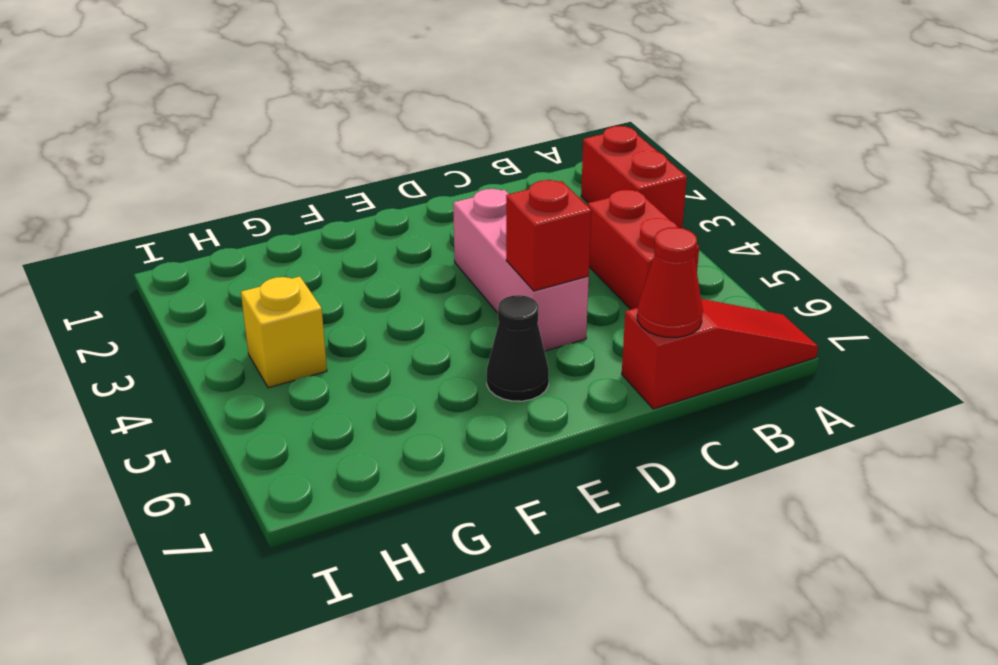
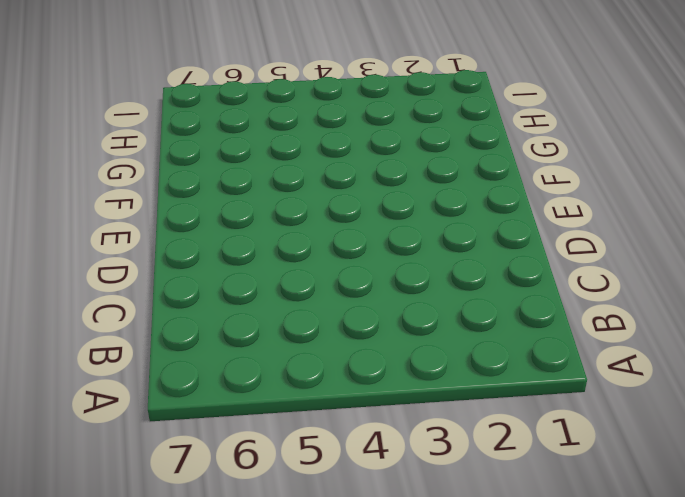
none -> red 1x2 brick [581,126,687,228]
none -> red 1x3 slope [622,299,818,409]

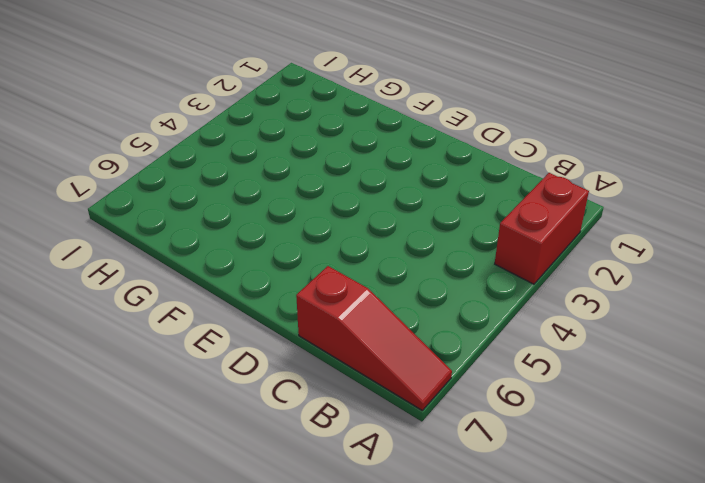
none -> red 1x2 brick [588,190,699,309]
none -> pink 1x3 brick [453,189,589,351]

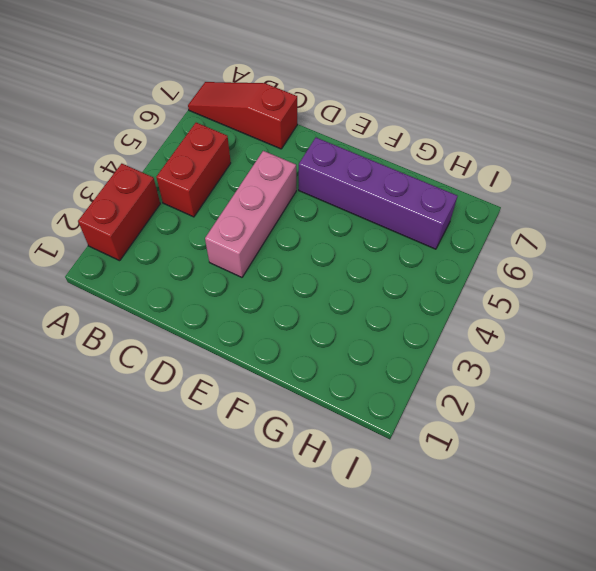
purple 1x4 brick [299,138,457,249] -> black 1x1 cone [487,295,549,401]
none -> yellow 1x1 brick [241,277,327,388]
none -> red 1x1 cone [637,227,703,338]

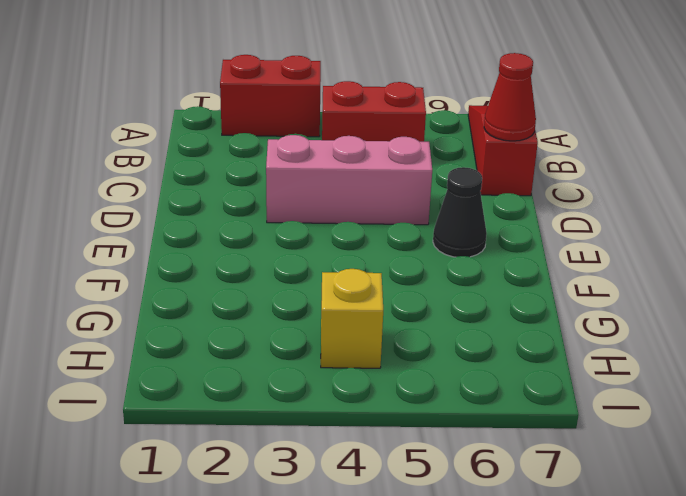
none -> red 1x1 brick [506,180,592,291]

